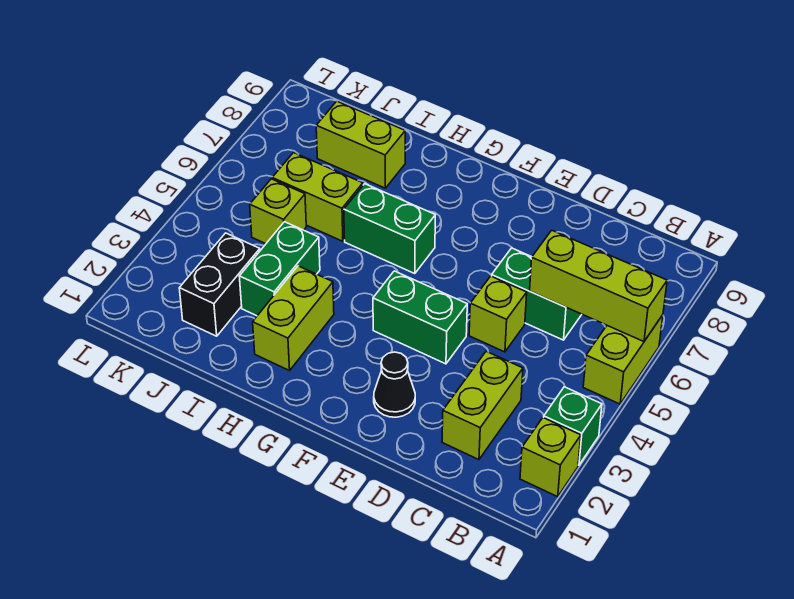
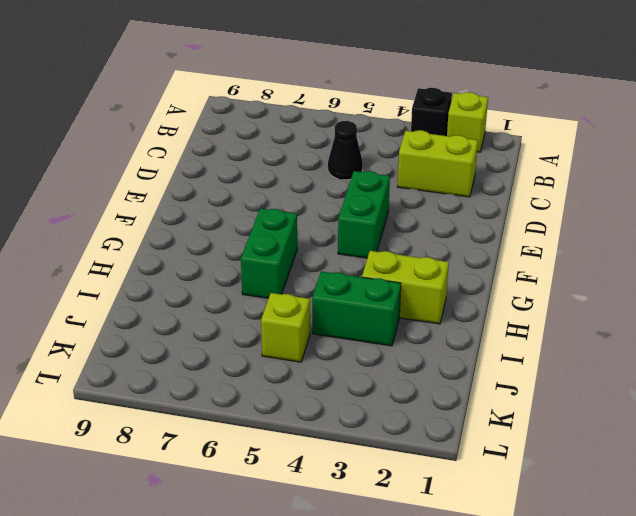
black 1x1 brick [411,88,452,136] -> green 1x1 brick [544,387,602,465]
black 1x1 cone [328,121,363,180] -> black 1x1 cone moved to [374,352,415,417]
none -> lime 1x2 brick [583,315,663,404]
none -> green 1x2 brick [492,248,582,340]
none -> lime 1x1 brick [469,276,527,352]

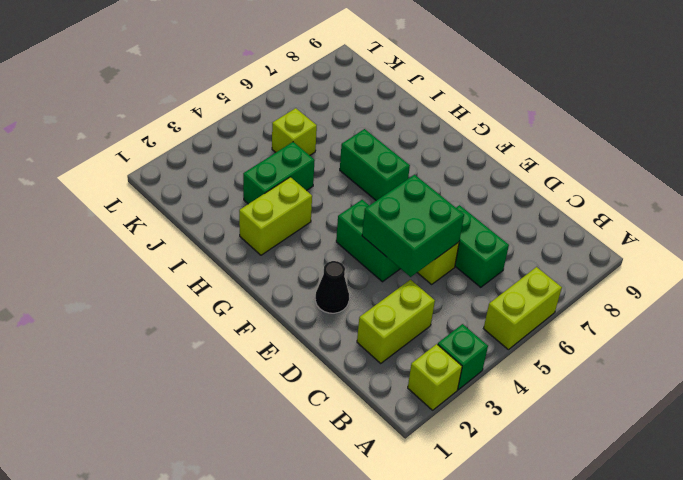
green 2x2 brick [362,175,464,277] -> none
none -> lime 1x2 brick [272,153,363,241]
none -> lime 1x2 brick [316,101,405,188]
none -> black 1x2 brick [179,233,260,336]

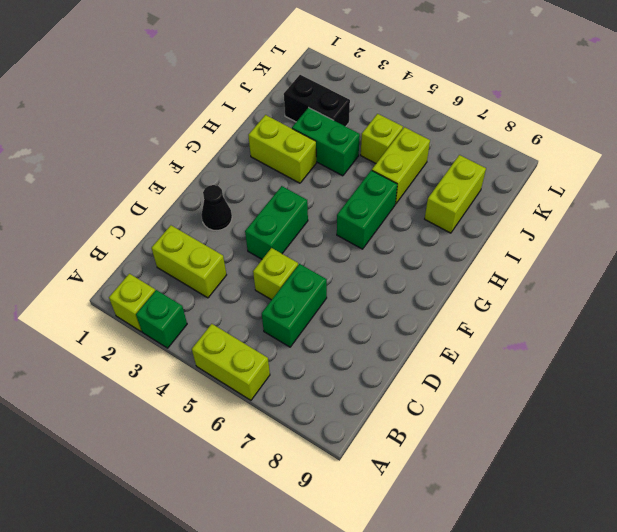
none -> lime 1x3 brick [530,230,667,342]

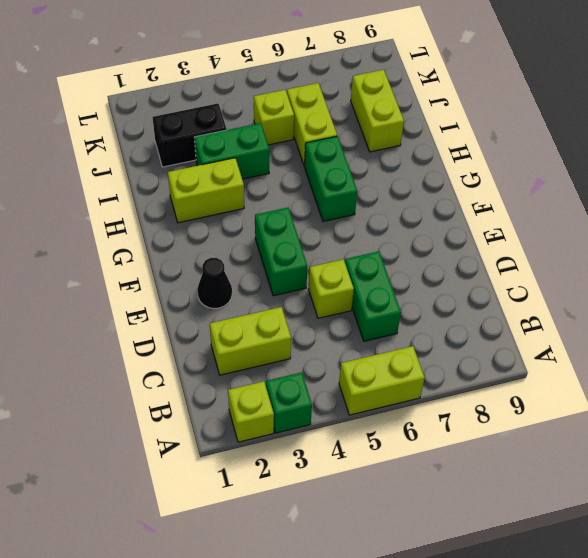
none -> lime 1x3 brick [530,230,667,342]

